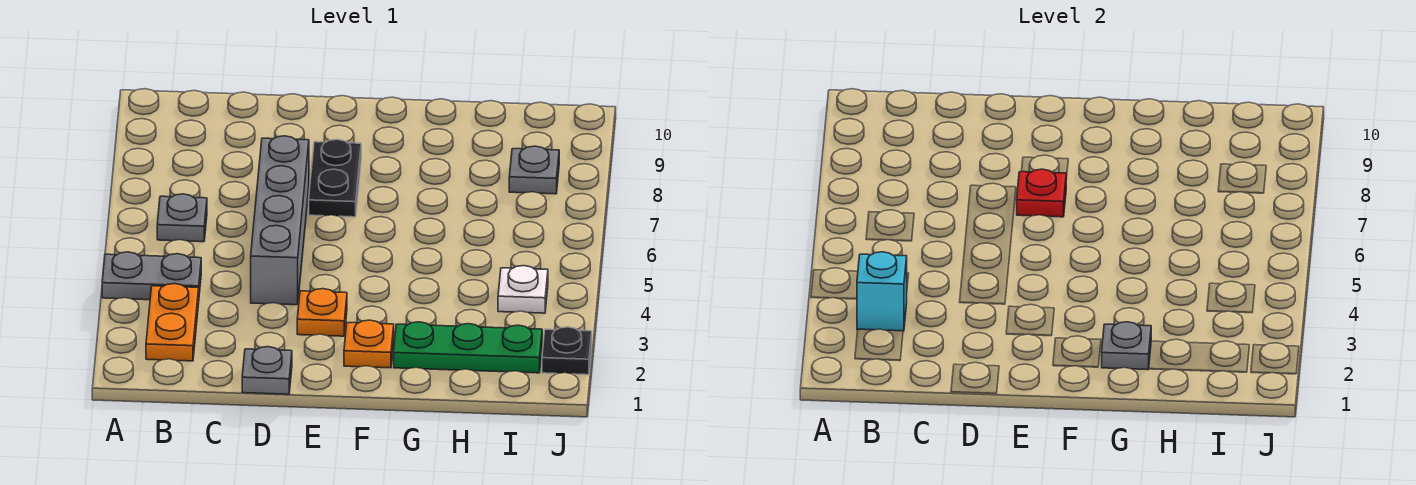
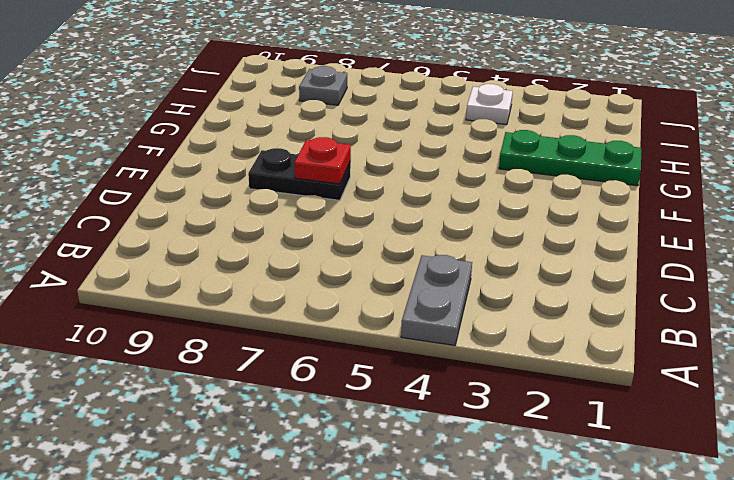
green 1x3 plate [499,130,641,186] -> green 1x3 plate turned to [394,322,542,373]
none -> orange 1x2 plate [146,284,199,361]
none -> grey 1x1 plate [157,194,207,242]
none -> grey 1x1 plate [242,347,292,394]

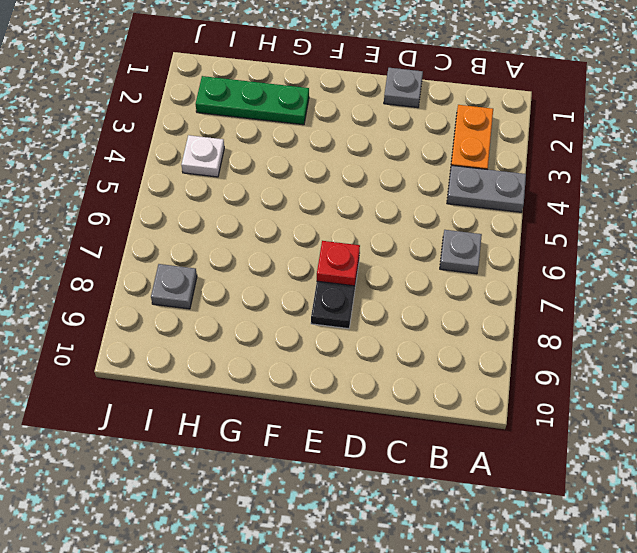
none -> grey 1x4 brick [251,136,309,305]
none -> orange 1x1 plate [297,289,347,336]
none -> orange 1x1 plate [344,320,394,368]

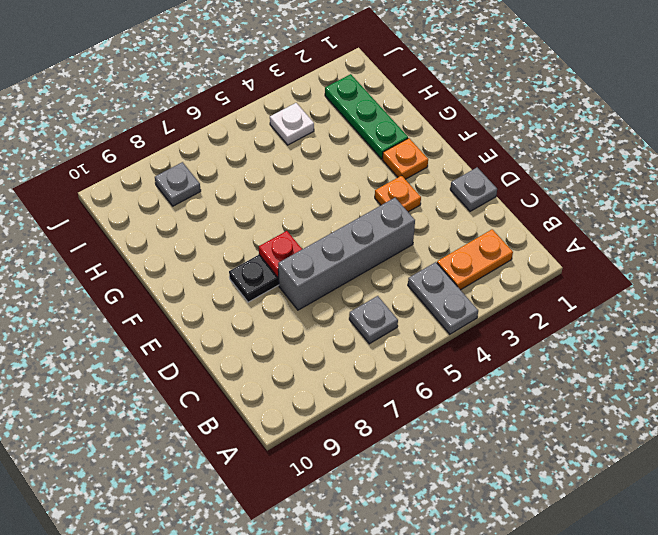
none -> black 1x1 plate [542,327,592,375]
none -> cyan 1x1 brick [857,252,907,331]
none -> grey 1x1 plate [1102,322,1151,370]

